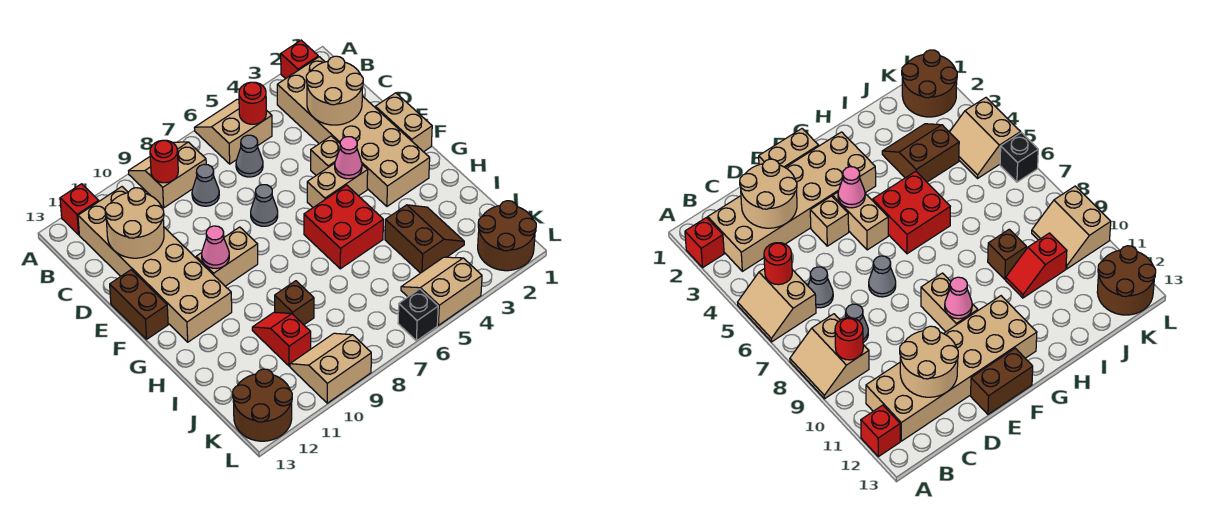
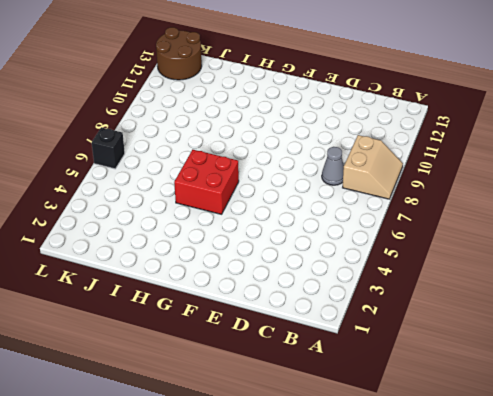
none -> red 1x1 brick [281,40,318,79]
none -> tan 2x2 slope [194,99,272,164]
none -> red 1x1 brick [60,184,99,235]

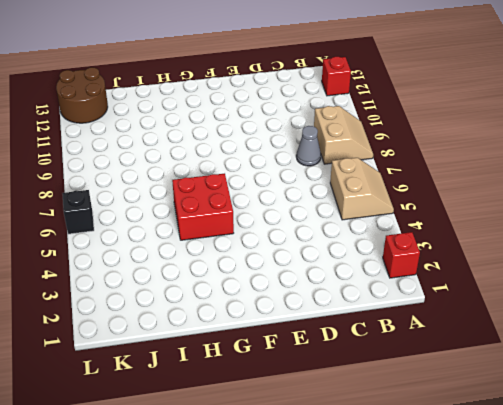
none -> tan 2x6 brick [277,57,430,206]
none -> tan 2x6 brick [78,187,232,342]
none -> grey 1x1 cone [236,135,263,177]

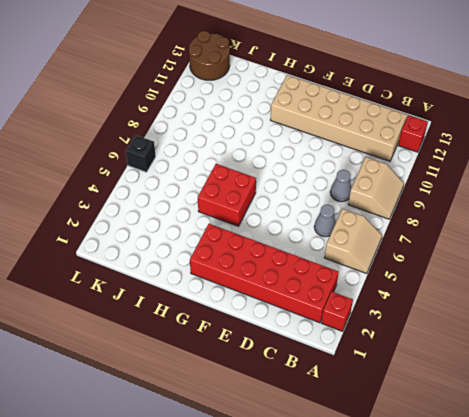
red 2x6 brick [190,224,339,323] -> tan 2x6 brick [277,57,430,206]
none -> tan 1x2 brick [375,93,432,152]
none -> tan 1x1 brick [311,136,340,175]
none -> grey 1x1 cone [251,185,278,226]

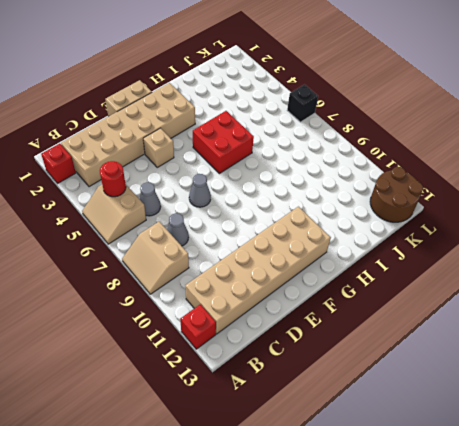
none -> brown 1x2 brick [110,270,168,339]
none -> tan 1x2 brick [307,163,368,207]
none -> tan 1x2 brick [196,227,258,286]

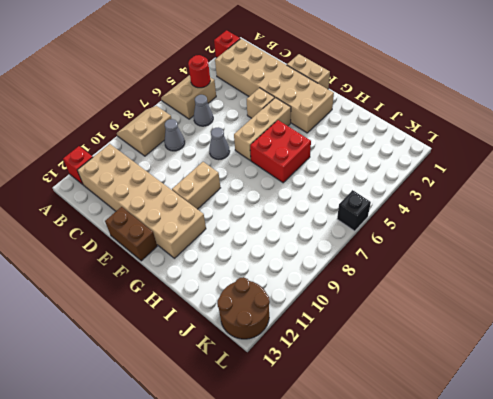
tan 1x3 brick [234,98,291,160] -> tan 1x2 brick [307,163,368,207]
none -> brown 2x2 slope [385,205,464,273]
none -> brown 1x1 brick [275,281,314,325]
none -> red 1x2 slope [252,312,311,366]

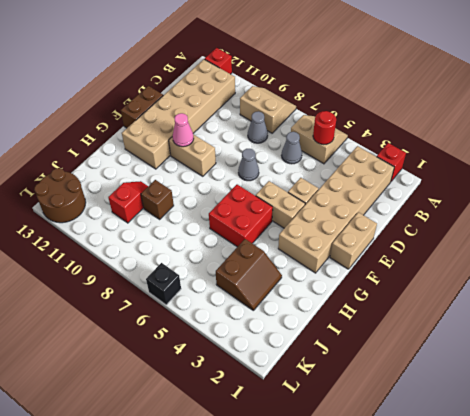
none -> brown 2x2 round brick [478,201,536,271]
none -> tan 2x2 slope [401,257,482,325]
none -> tan 2x2 slope [290,333,371,403]

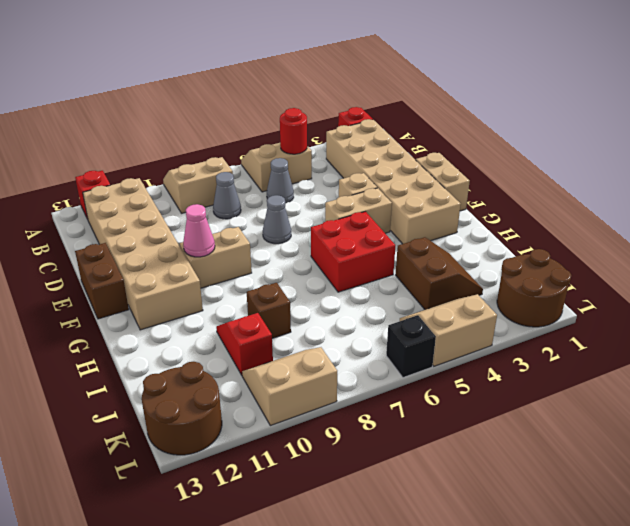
none -> red 1x1 round brick [150,140,178,183]
none -> tan 2x2 round brick [306,56,363,125]
none -> tan 2x2 round brick [105,188,164,258]

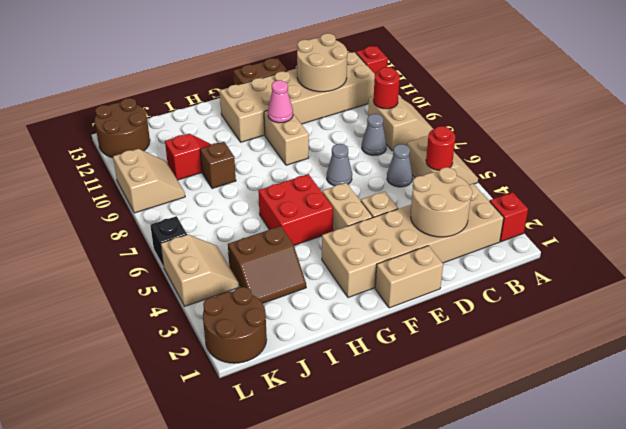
none -> pink 1x1 cone [335,137,362,179]

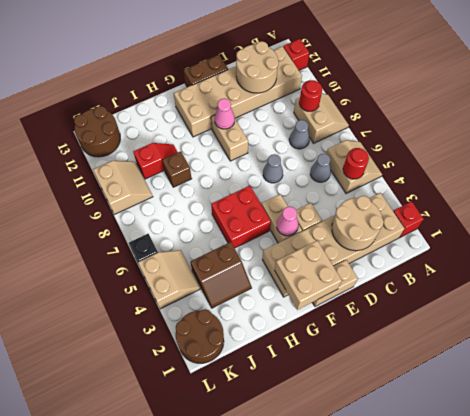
tan 2x2 brick [275,241,342,310] -> none

